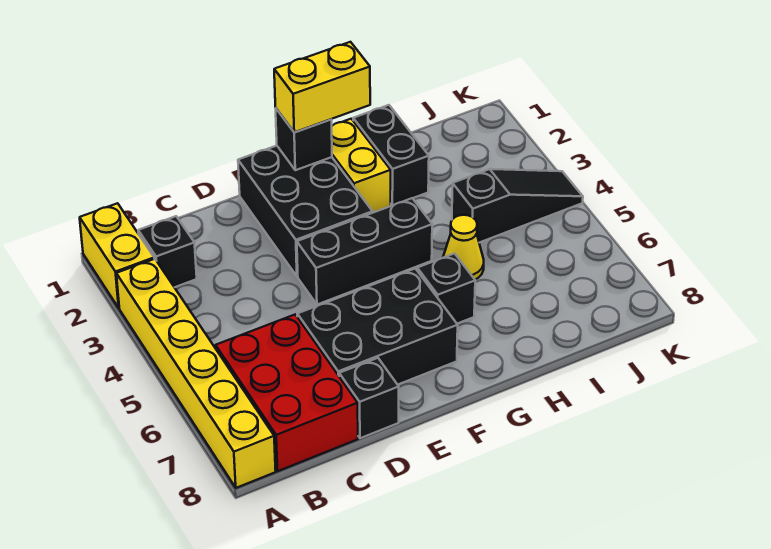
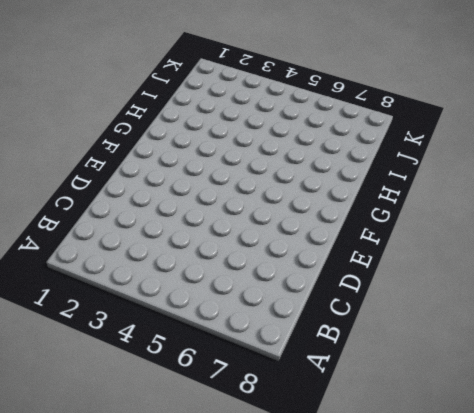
none -> yellow 1x2 brick [80,203,154,308]
none -> yellow 1x6 brick [116,259,276,488]
none -> black 1x1 brick [138,216,197,287]

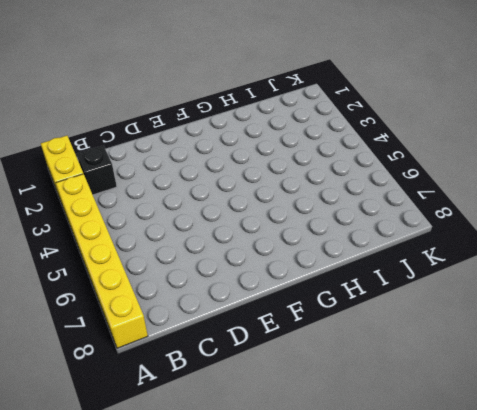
none -> red 2x3 brick [216,315,358,471]
none -> black 2x3 brick [297,269,458,385]
none -> black 1x1 brick [339,358,399,438]

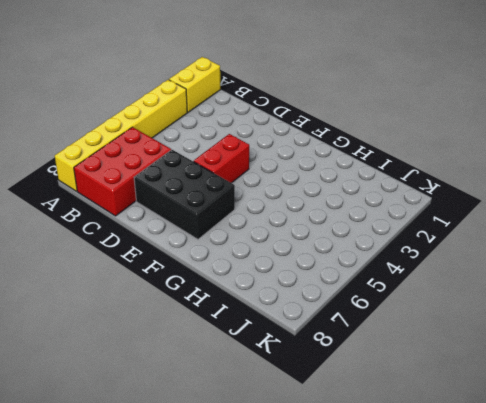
red 1x2 brick [194,134,249,183] -> black 1x3 brick [297,198,432,305]
none -> black 1x1 brick [138,216,197,287]
none -> black 1x1 brick [339,358,399,438]
none -> black 2x3 brick [238,146,373,276]

